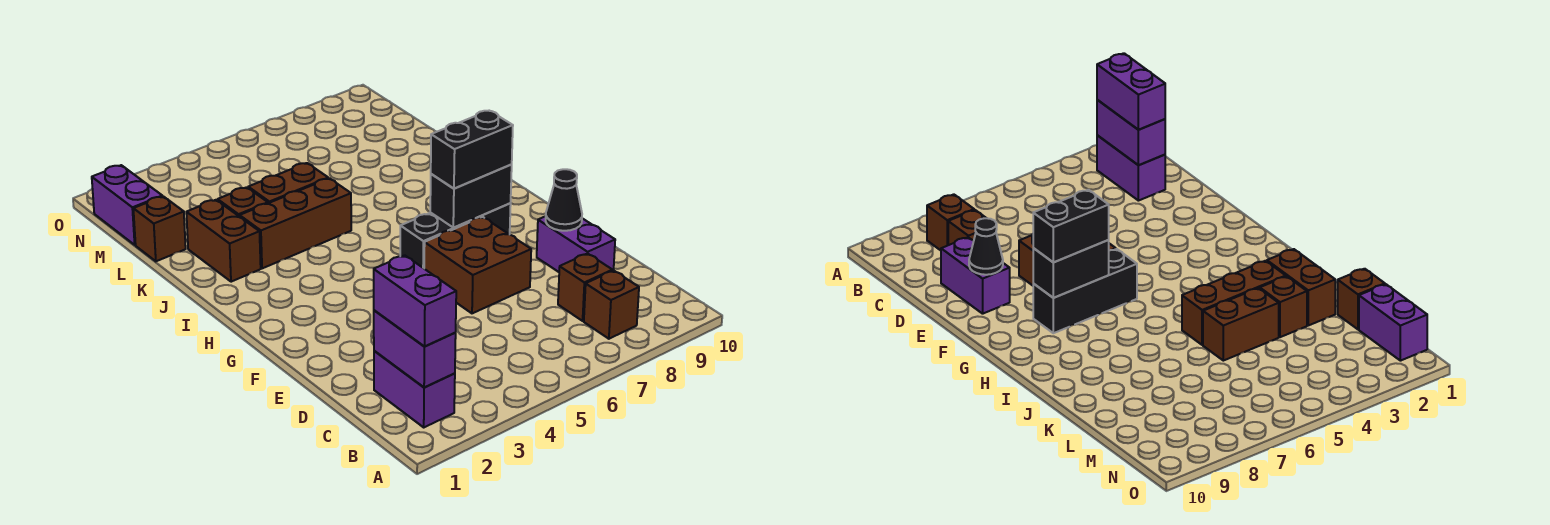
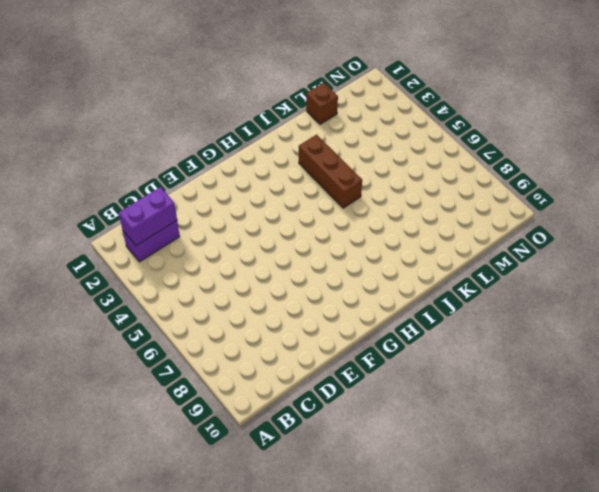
none -> brown 1x1 brick [584,271,639,339]
none -> brown 1x1 brick [558,253,612,321]
none -> purple 1x2 brick [537,216,615,272]

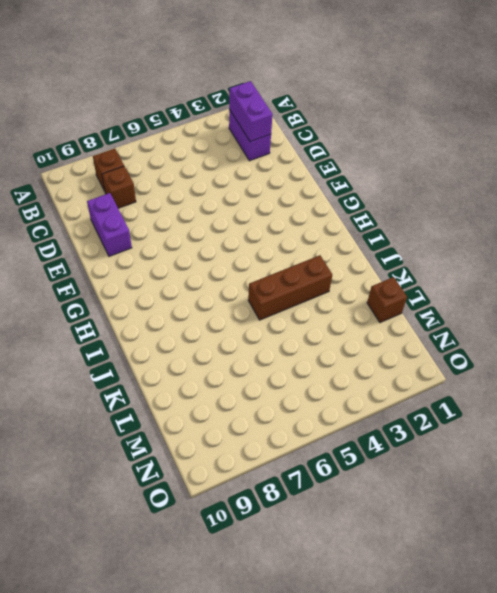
none -> brown 2x2 brick [424,217,531,313]
none -> black 1x3 brick [400,203,511,268]
none -> brown 1x2 brick [186,200,261,282]

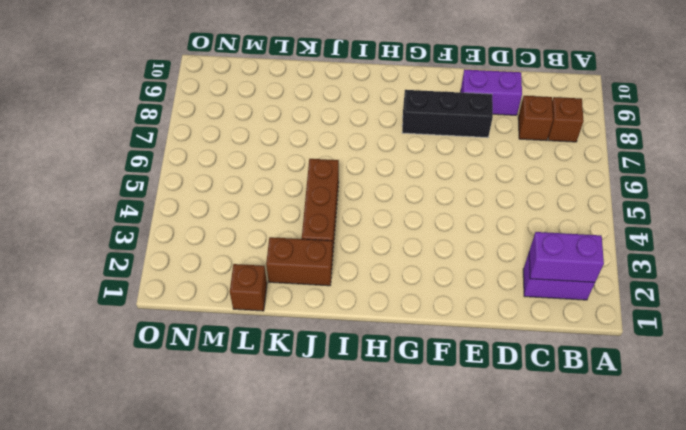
black 1x3 brick [402,90,493,138] -> black 1x3 brick turned to [400,203,511,268]
none -> brown 2x2 brick [424,217,531,313]
none -> brown 1x1 brick [218,187,268,217]
none -> brown 1x2 brick [248,163,328,203]

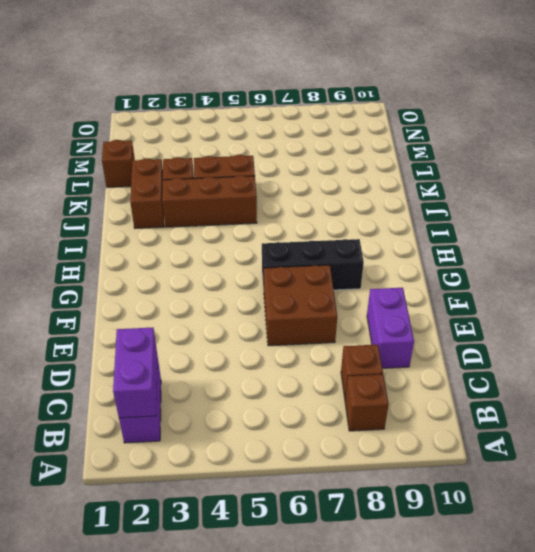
none -> purple 1x2 brick [92,165,162,245]
none -> black 1x1 cone [546,169,582,231]
none -> black 1x2 brick [430,165,512,228]

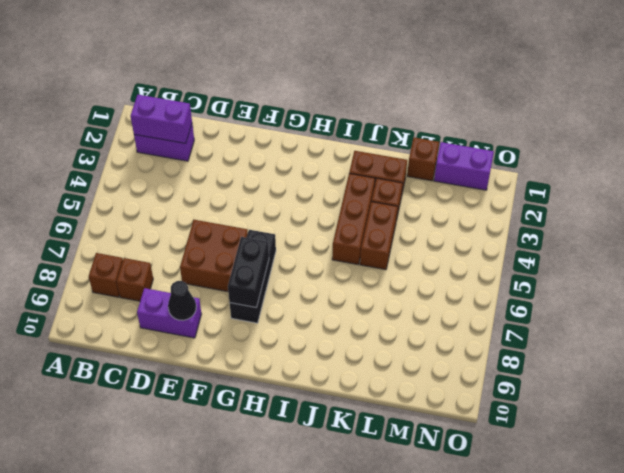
none -> purple 1x2 brick [374,255,456,346]
none -> black 1x2 brick [431,111,513,189]

